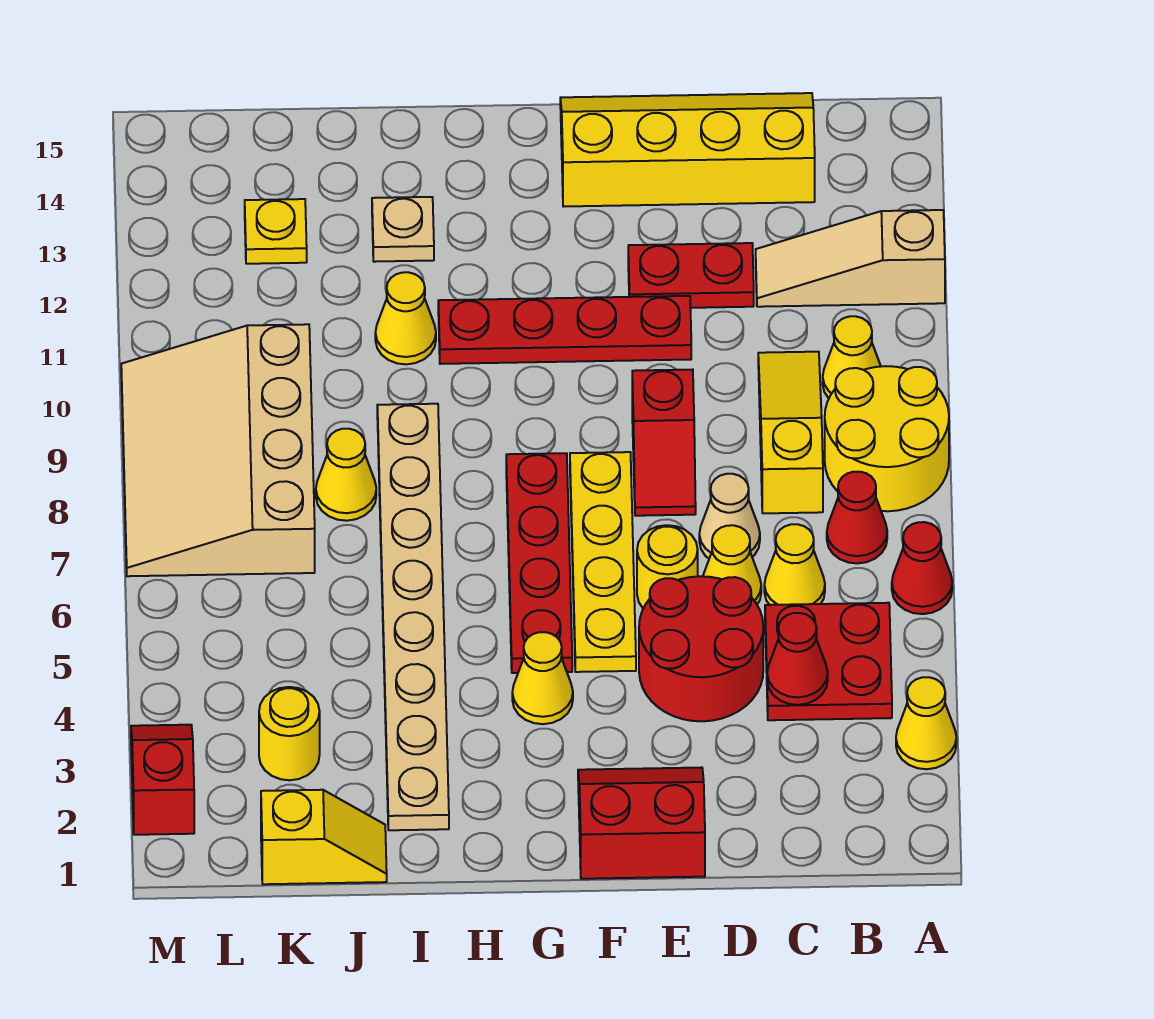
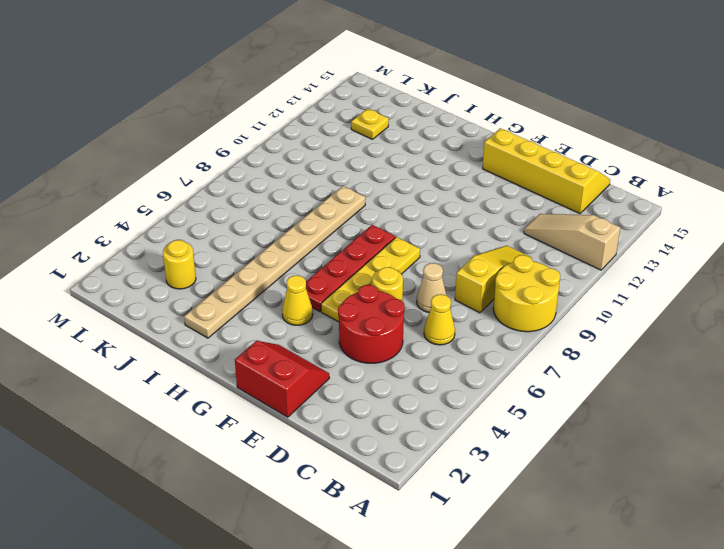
none -> yellow 1x1 cone [896,677,956,769]
none -> red 1x1 cone [892,522,952,614]
none -> red 2x2 plate [765,603,892,720]
none -> red 1x1 cone [827,472,887,564]

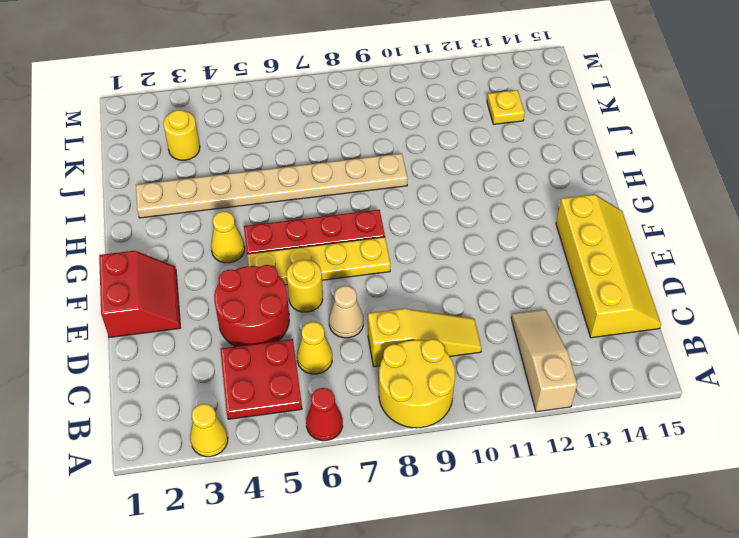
none -> red 1x1 cone [827,472,887,564]
none -> yellow 1x1 cone [823,316,881,398]
none -> yellow 1x1 cone [703,525,761,604]
none -> red 1x2 plate [628,243,754,308]

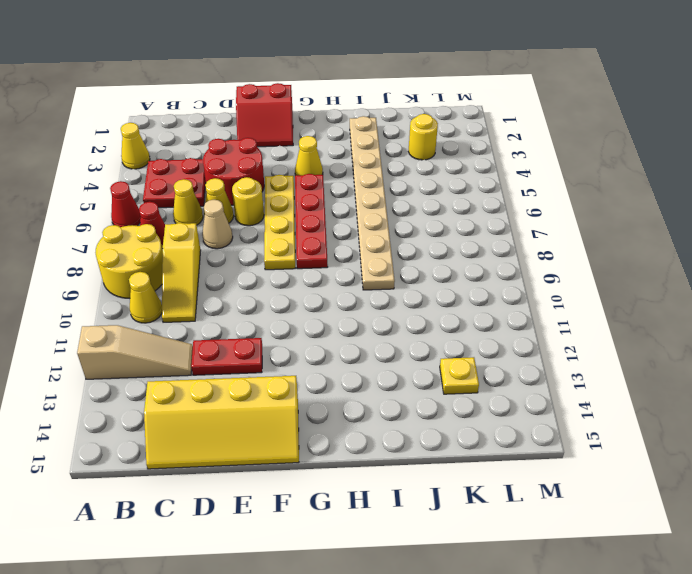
none -> red 1x2 slope [632,370,696,516]
none -> red 1x4 plate [438,296,691,364]
none -> yellow 1x1 cone [375,272,436,364]
none -> tan 1x1 plate [372,197,434,262]

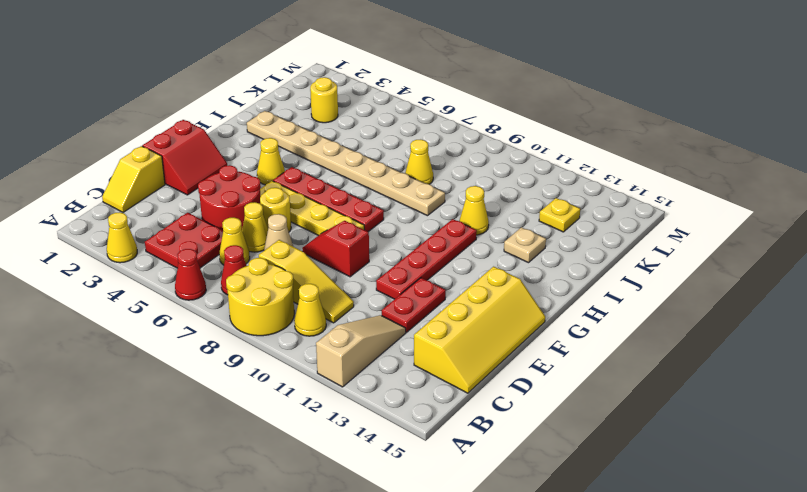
yellow 1x2 slope [102,146,165,212] -> yellow 1x2 slope moved to [261,790,387,884]
none -> tan 3x4 slope [121,324,315,576]
none -> red 1x2 slope [131,725,194,835]
none -> red 1x1 cone [767,613,828,705]

